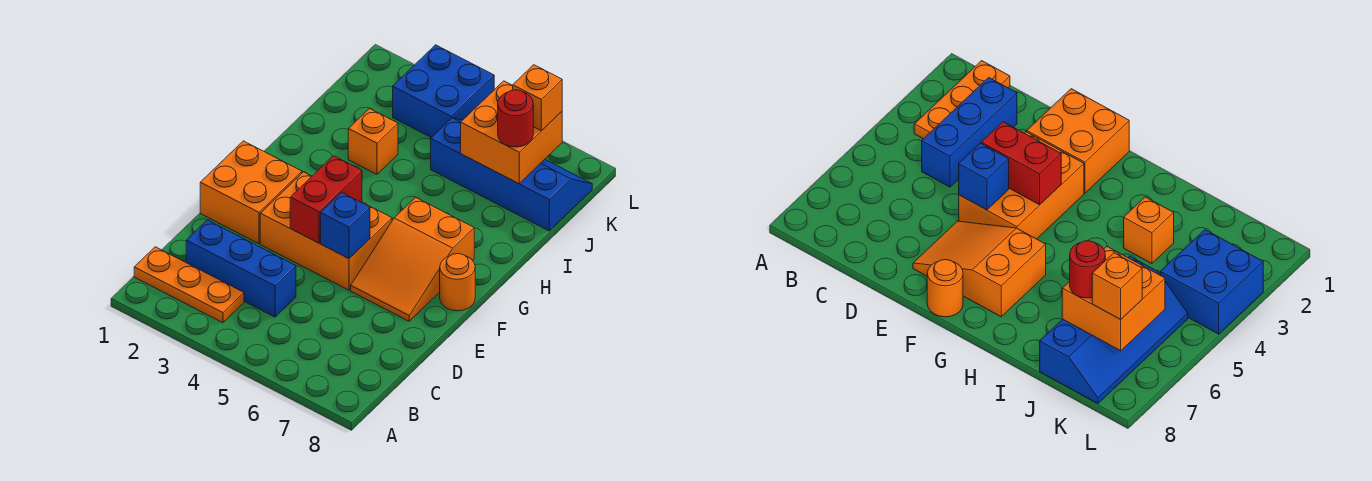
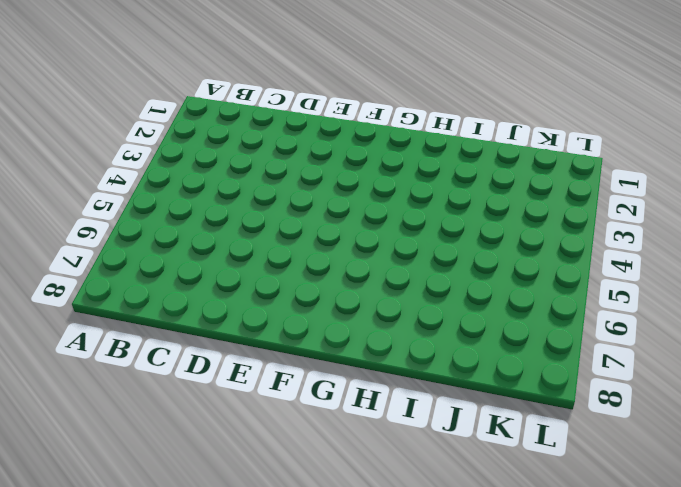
none -> orange 1x3 plate [134,247,244,323]
none -> blue 1x3 brick [186,220,296,317]
none -> orange 2x2 brick [200,141,302,244]

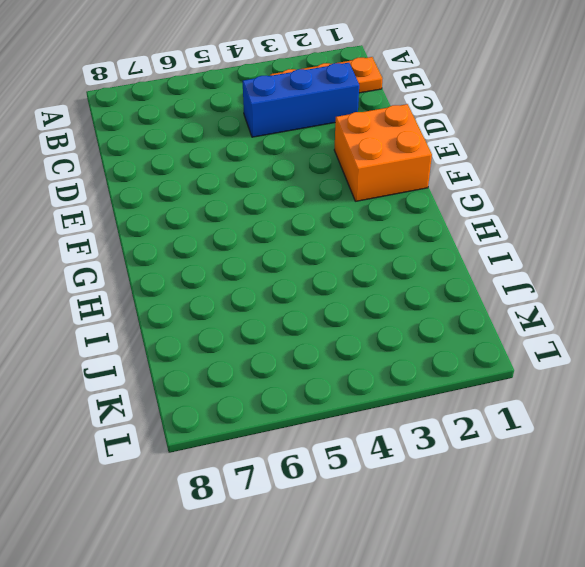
none -> orange 2x3 brick [260,172,392,290]
none -> orange 2x3 slope [351,197,474,321]
none -> orange 1x1 round brick [440,254,475,311]

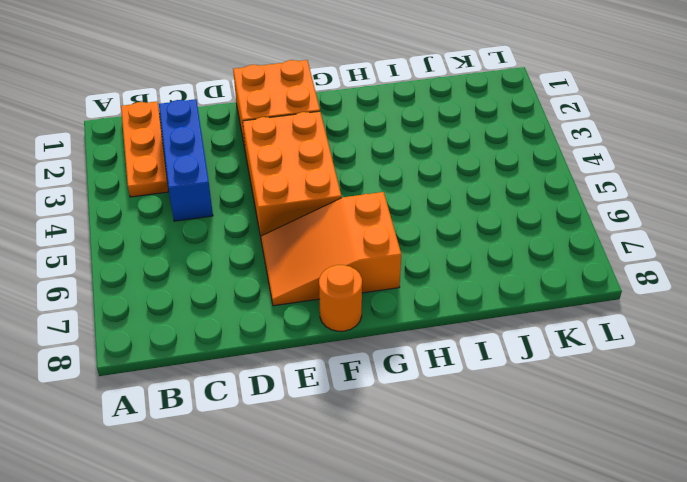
none -> orange 1x1 brick [348,108,398,174]
none -> blue 2x4 slope [431,118,592,231]
none -> blue 2x2 brick [393,45,494,137]

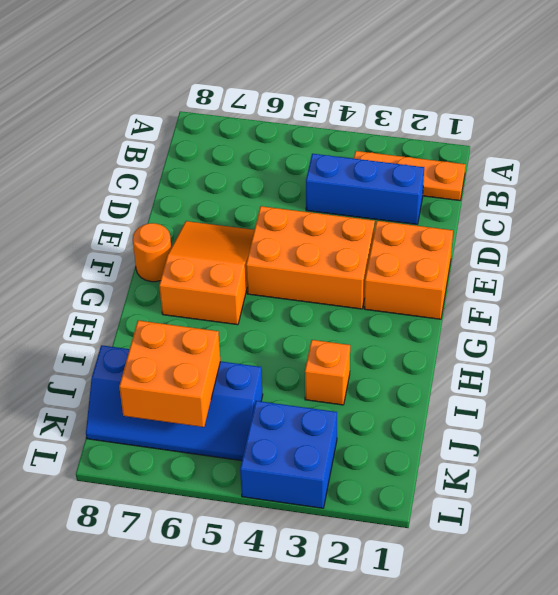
none -> red 1x2 brick [290,156,362,243]
none -> blue 1x1 brick [321,193,370,259]
none -> red 1x1 round brick [498,90,533,147]

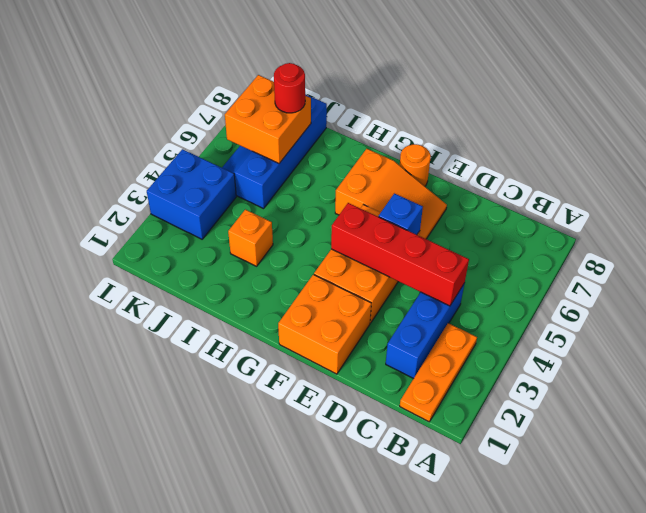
red 1x4 brick [331,203,469,306] -> red 1x2 brick [290,156,362,243]
none -> orange 1x1 brick [513,65,562,131]

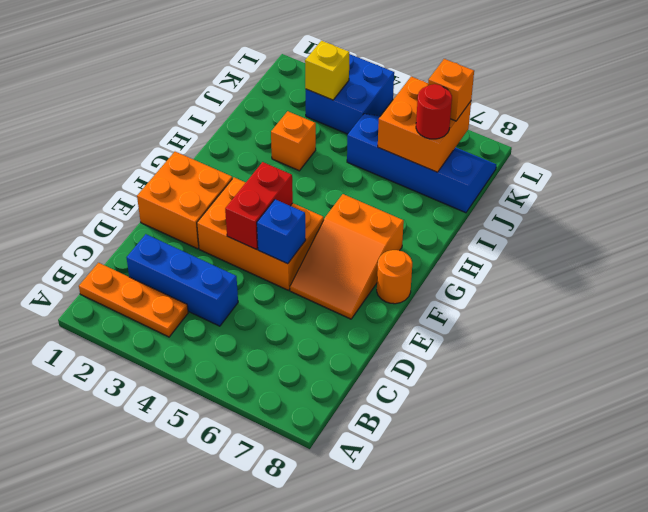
yellow 1x1 brick [305,41,349,100] -> none

